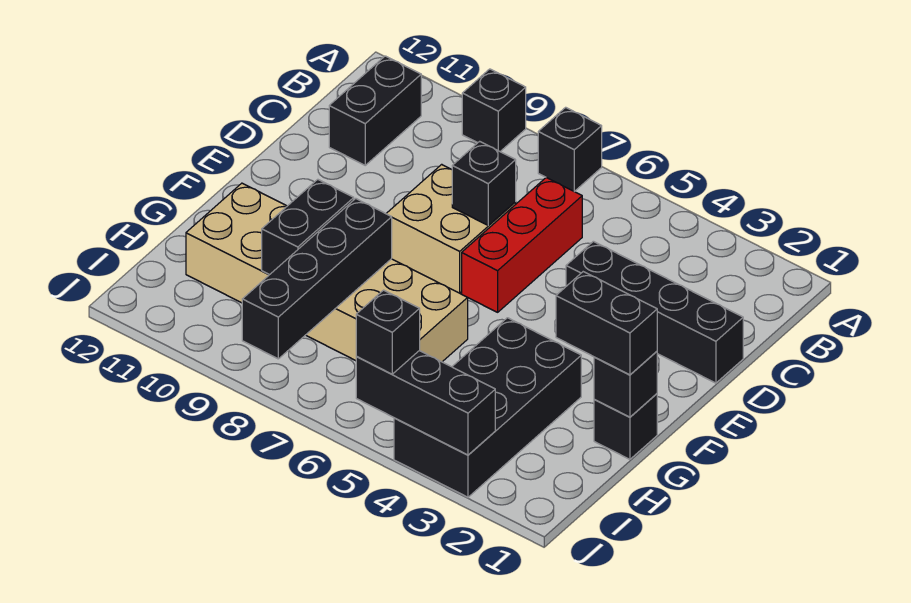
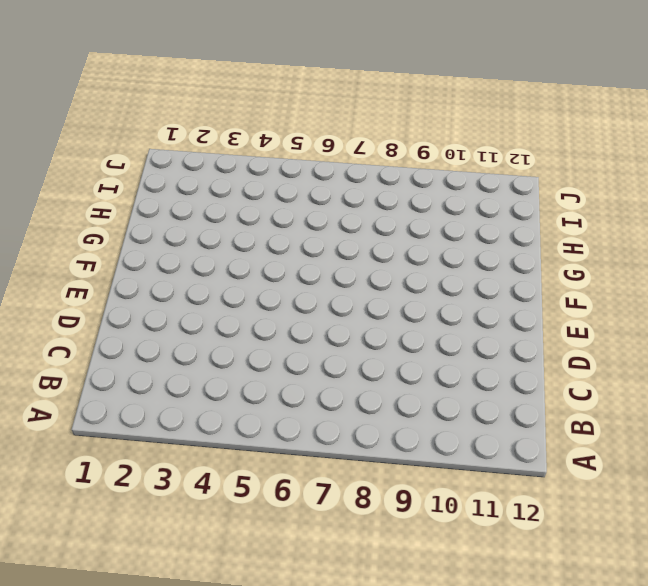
none -> black 1x1 brick [538,107,602,192]
none -> black 1x1 brick [462,69,526,151]
none -> black 1x2 brick [329,56,421,165]

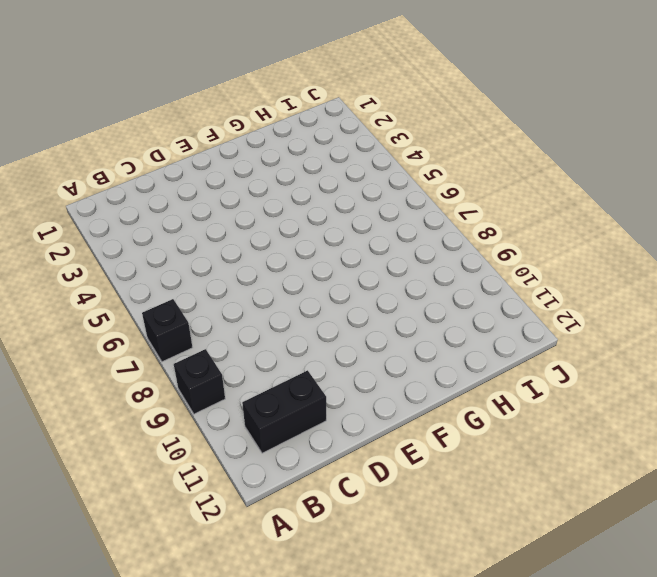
none -> red 1x3 brick [462,178,582,312]
none -> black 1x4 brick [566,241,743,383]
none -> tan 2x2 brick [386,164,516,293]

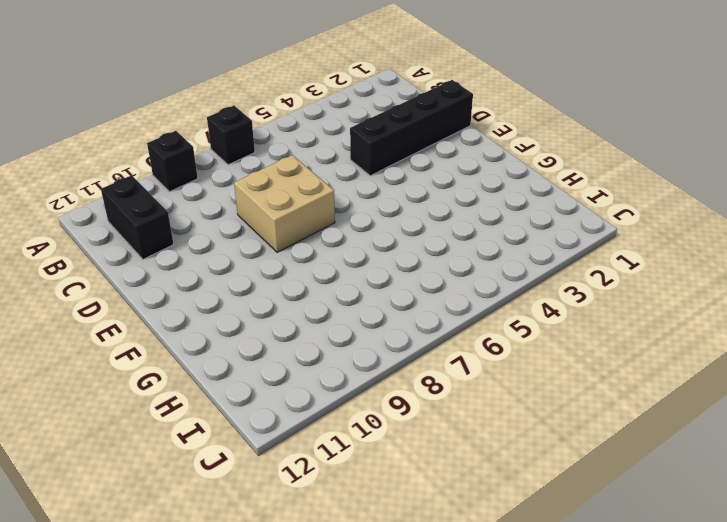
none -> red 1x3 brick [462,178,582,312]
none -> black 1x1 brick [594,394,657,459]
none -> black 2x4 brick [394,318,581,497]

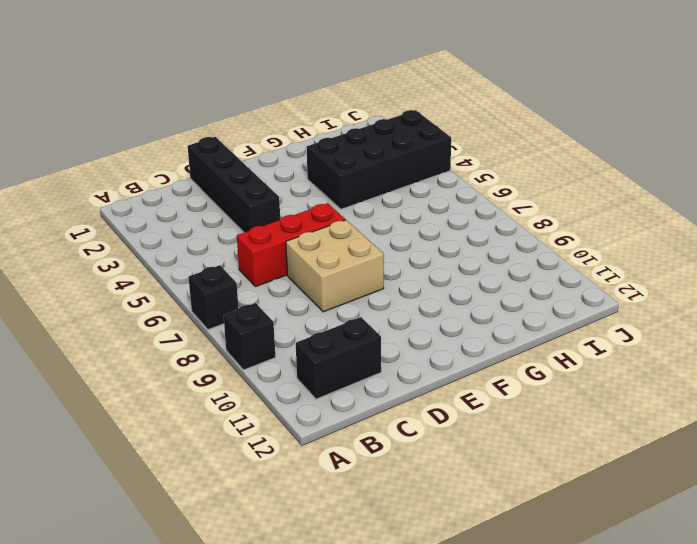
none -> black 1x1 brick [594,394,657,459]
none -> tan 2x6 brick [186,183,468,362]
none -> black 1x1 brick [452,141,516,226]

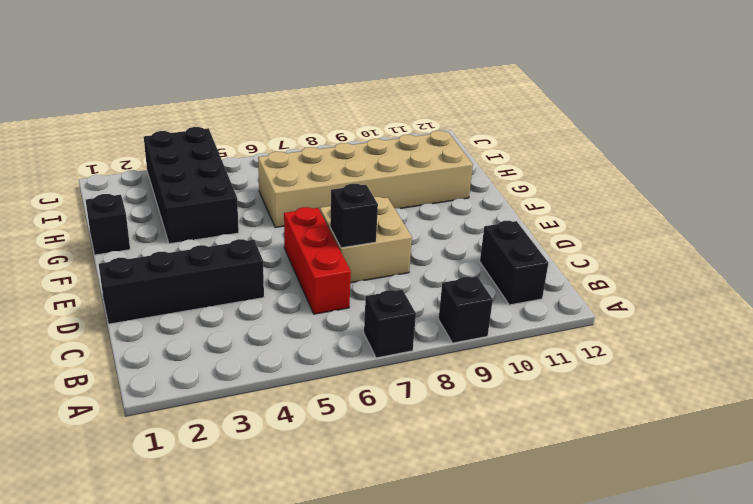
none -> black 1x1 brick [594,351,657,417]
none -> black 1x4 brick [242,198,392,359]
none -> black 1x2 brick [262,179,354,275]

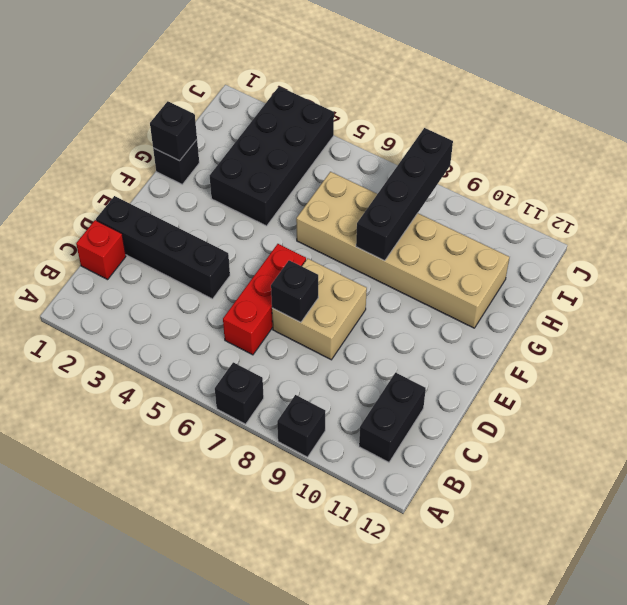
red 1x1 brick [76,220,126,280] -> none
none -> black 1x2 brick [262,179,354,275]
none -> black 1x3 brick [356,351,495,455]
none -> black 1x2 brick [556,272,657,375]

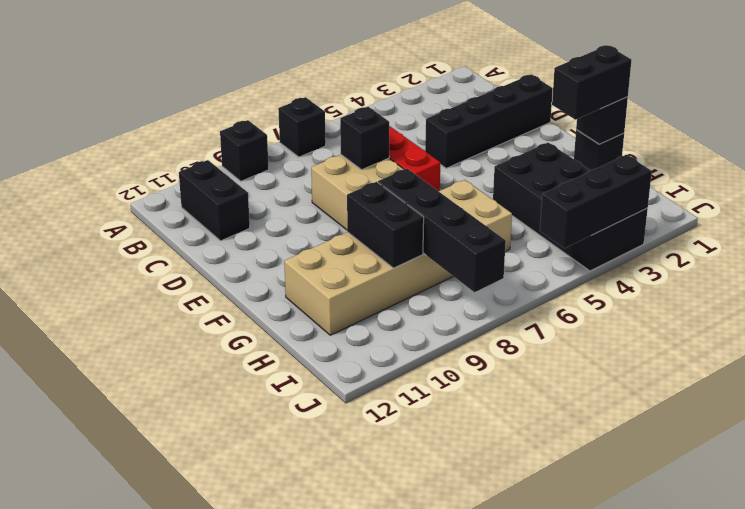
none -> black 1x1 brick [356,290,420,374]

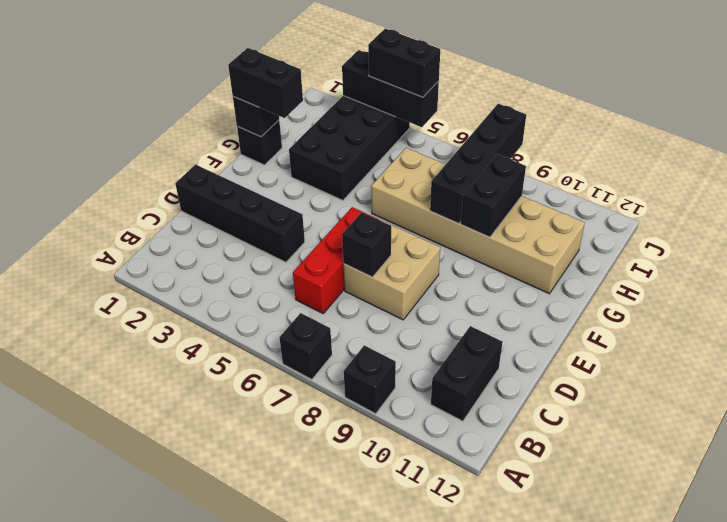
black 1x2 brick [368,28,440,97] -> black 1x1 brick [356,290,420,374]

